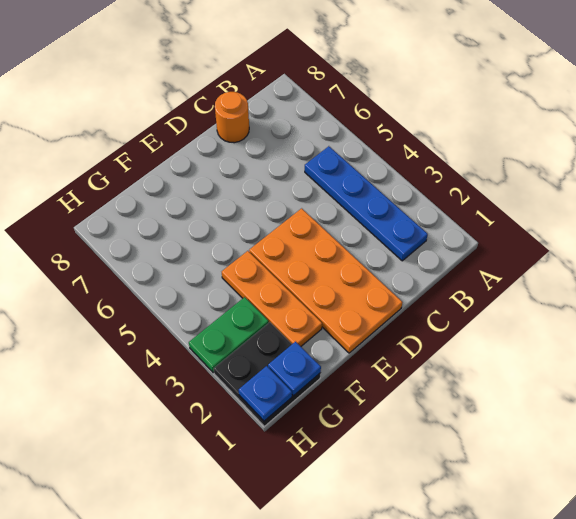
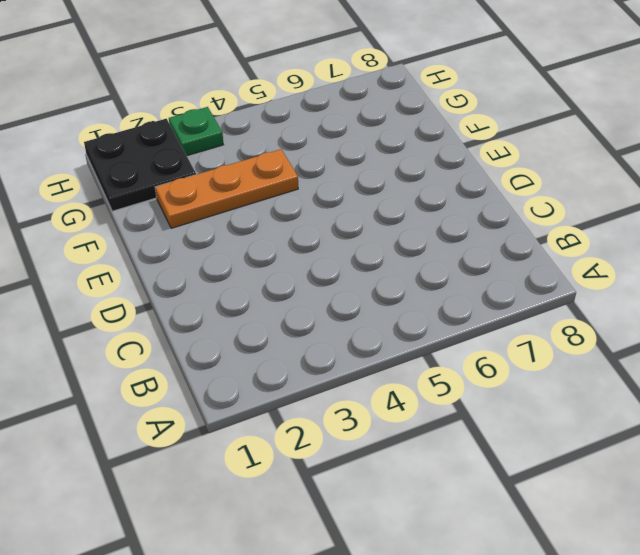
green 1x1 plate [169,107,223,156] -> green 1x2 plate [189,297,269,373]
none -> blue 1x4 plate [305,146,428,261]
none -> orange 1x1 round brick [215,92,249,143]

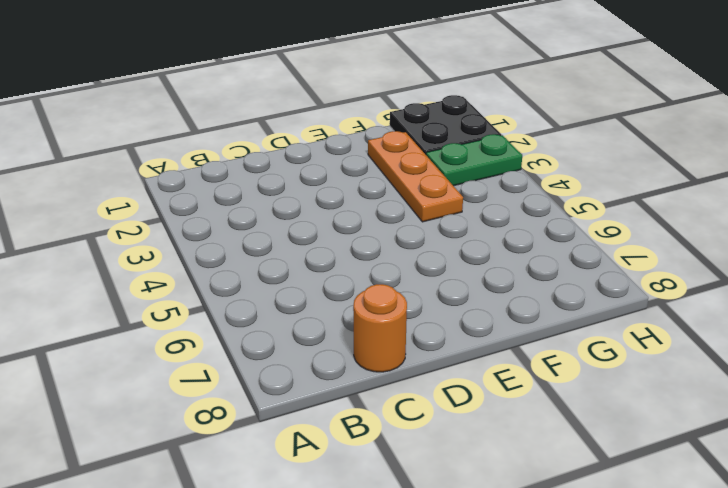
none -> blue 1x4 plate [305,146,428,261]
none -> orange 2x4 plate [249,208,403,353]

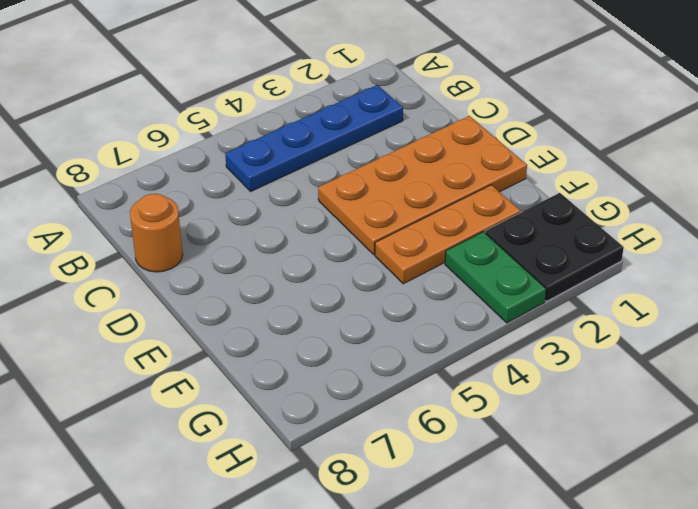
none -> blue 1x1 plate [268,342,321,396]
none -> blue 1x1 plate [239,366,292,421]

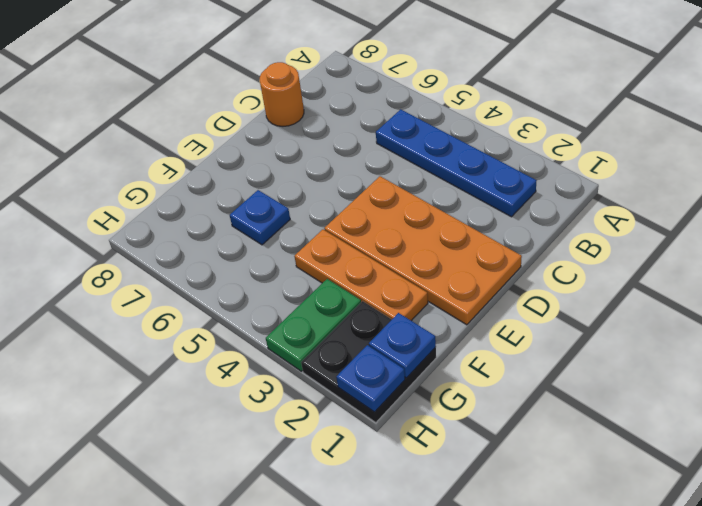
blue 1x1 plate [230,190,290,245] -> none

